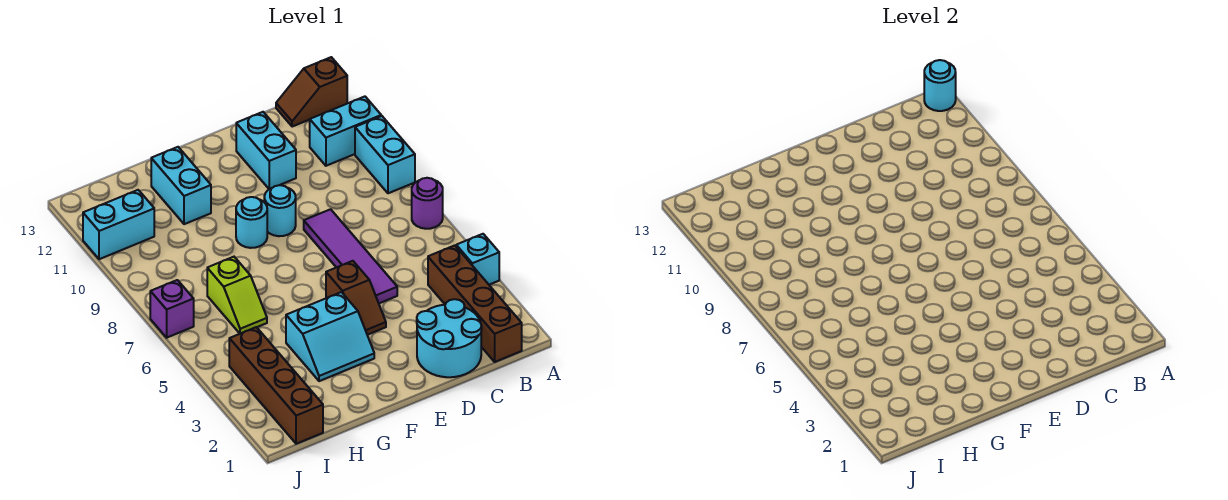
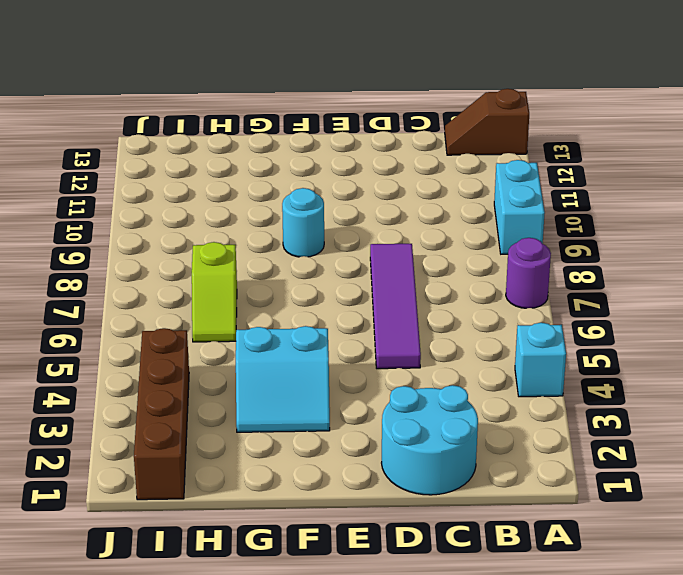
none -> cyan 1x2 brick [310,97,381,166]
none -> brown 1x4 brick [428,245,522,362]
none -> cyan 1x2 brick [236,112,296,189]

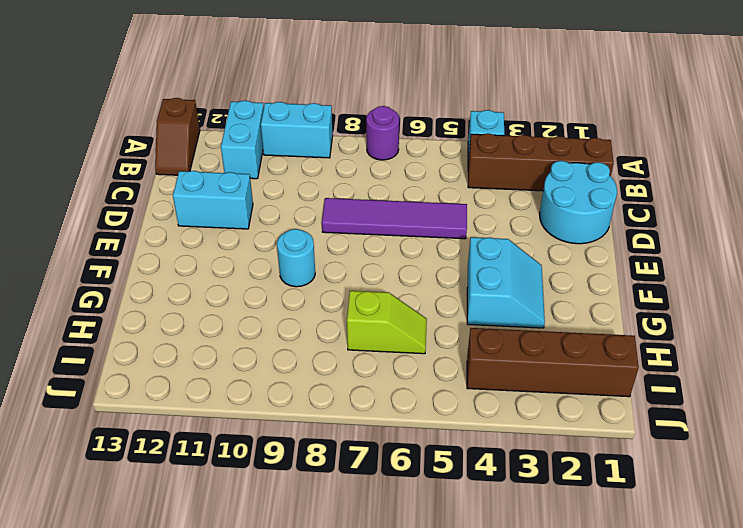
none -> brown 1x2 slope [326,261,386,335]
none -> cyan 1x1 round brick [264,185,296,236]
none -> cyan 1x2 brick [151,147,211,224]

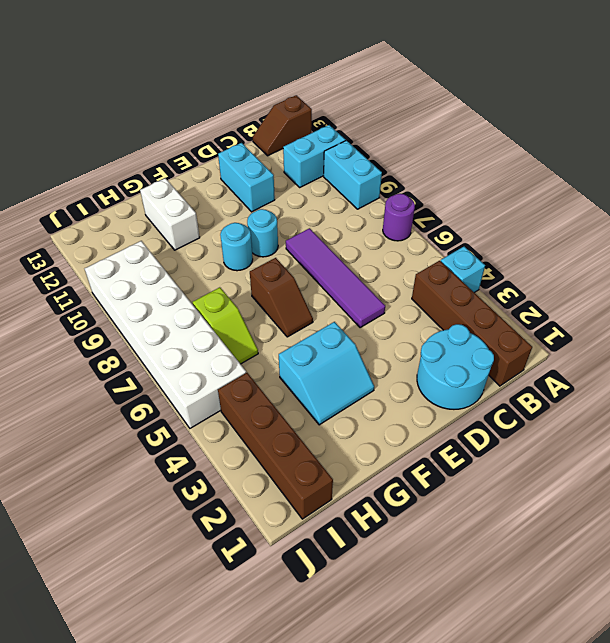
brown 1x2 slope [250,258,313,337] -> brown 1x2 slope moved to [326,261,386,335]
white 1x2 brick [140,178,200,250] -> cyan 1x2 brick [151,147,211,224]
white 2x6 brick [85,241,246,428] -> purple 1x1 brick [150,280,194,338]
none -> cyan 1x2 brick [83,190,154,259]
none -> cyan 1x1 round brick [924,60,956,111]

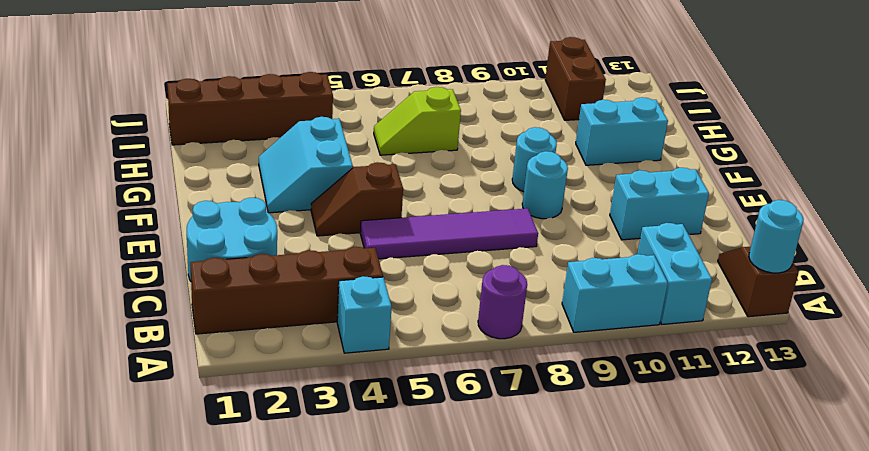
brown 1x2 brick [545,37,606,120] -> cyan 1x2 brick [83,190,154,259]
none -> purple 1x1 brick [150,280,194,338]

